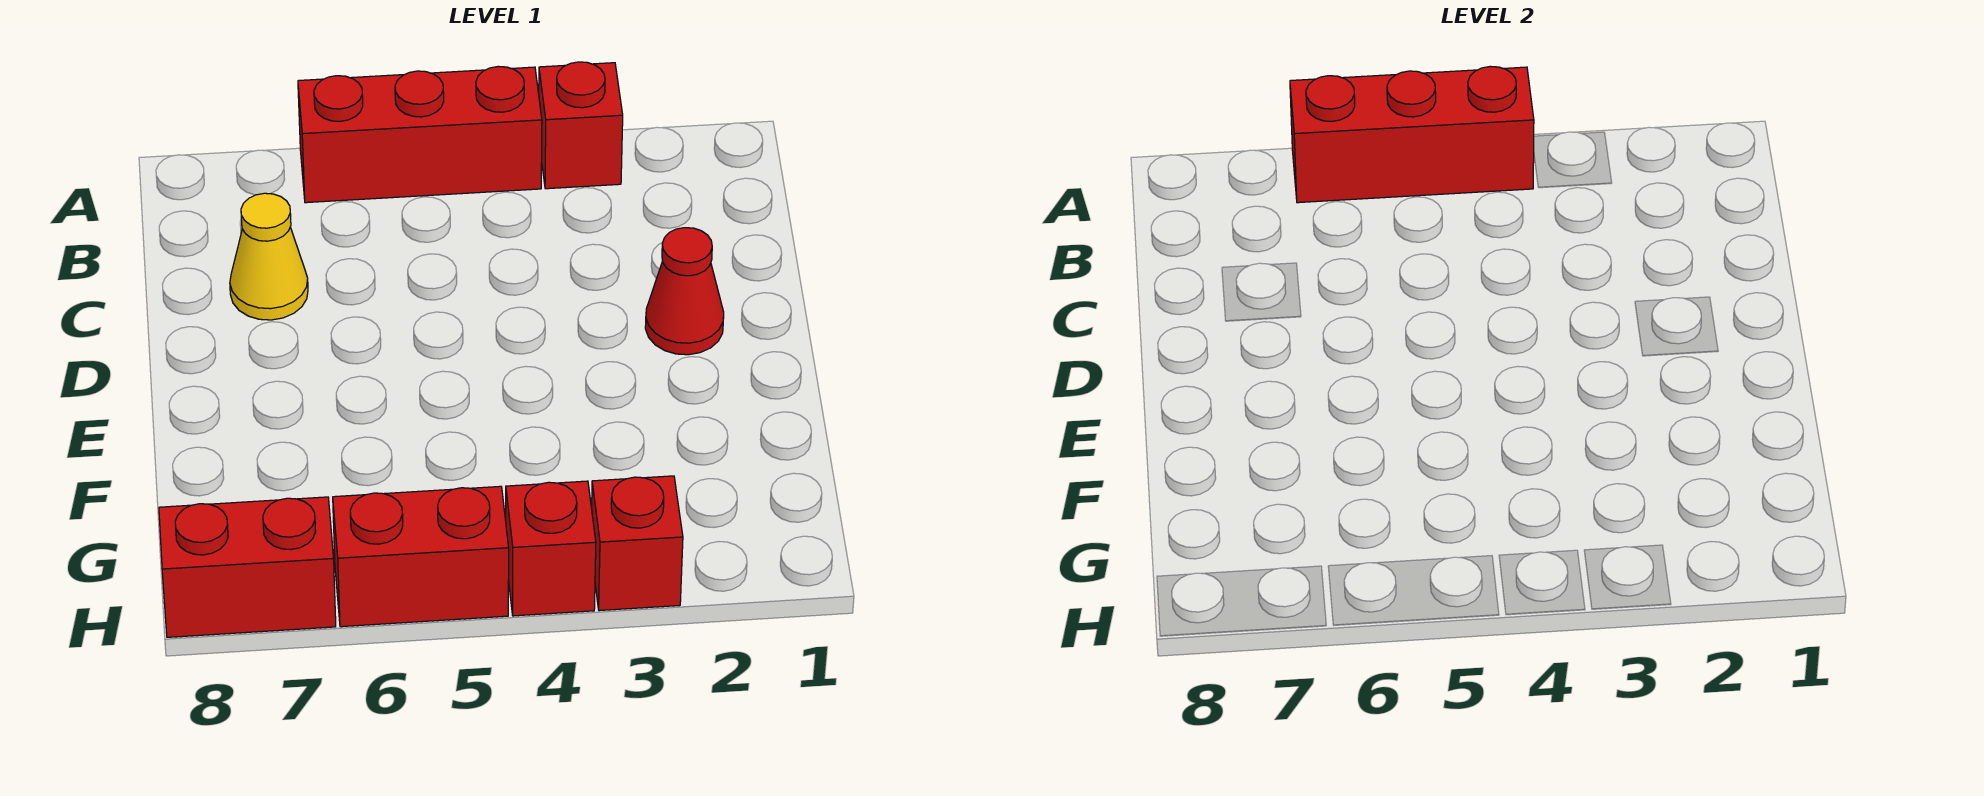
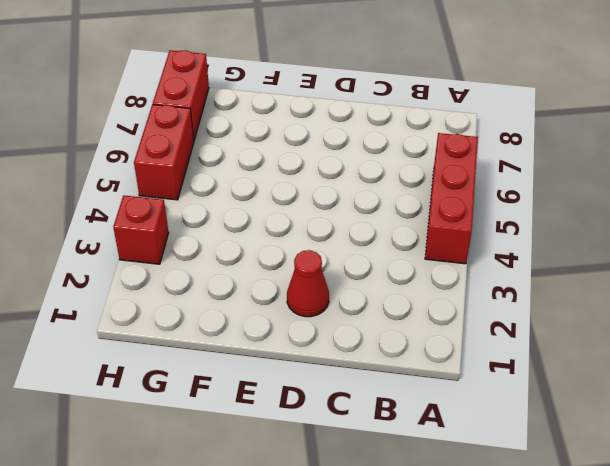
none -> red 1x1 brick [539,62,623,189]
none -> yellow 1x1 cone [230,193,308,320]

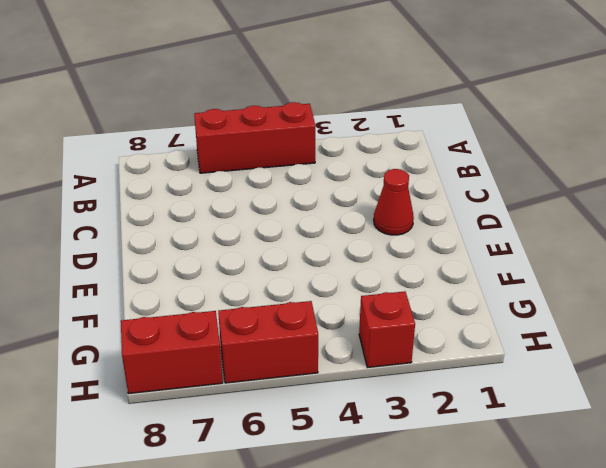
none -> red 1x1 brick [539,62,623,189]
none -> yellow 1x1 cone [230,193,308,320]

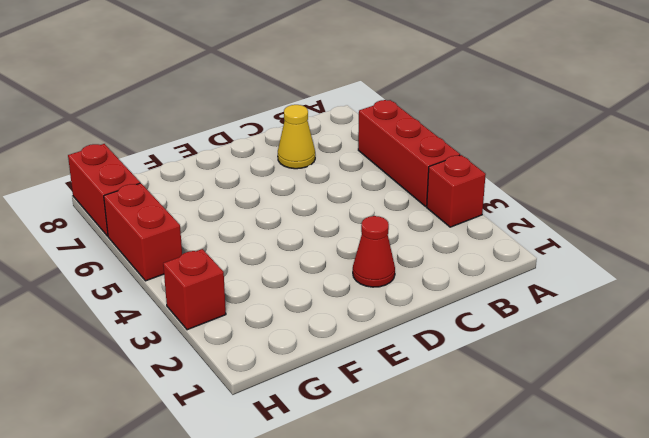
none -> red 1x1 brick [506,481,596,616]
none -> red 1x3 brick [1290,66,1534,203]

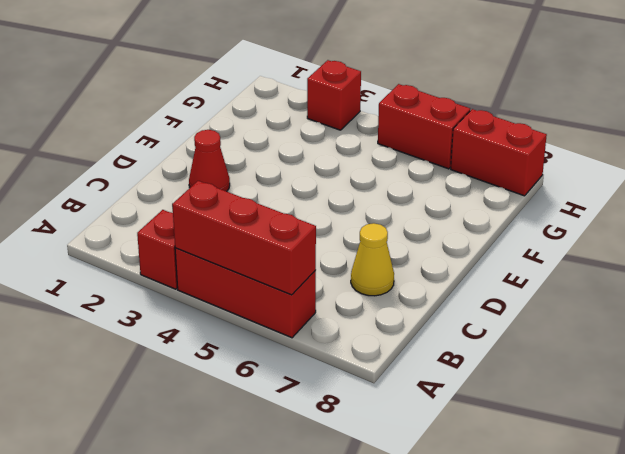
none -> red 1x1 brick [506,481,596,616]

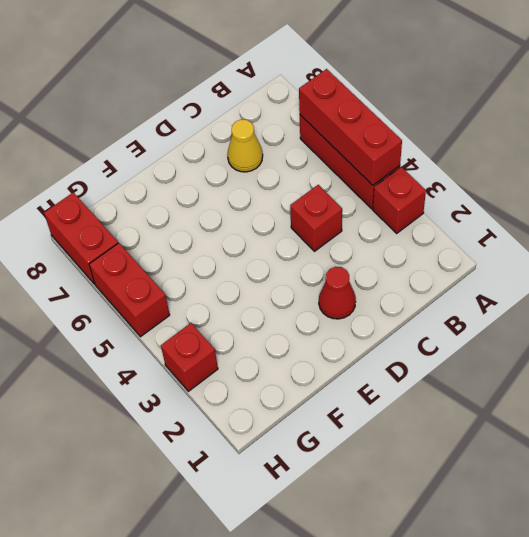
red 1x1 brick [290,185,342,251] -> red 1x1 brick moved to [506,481,596,616]

